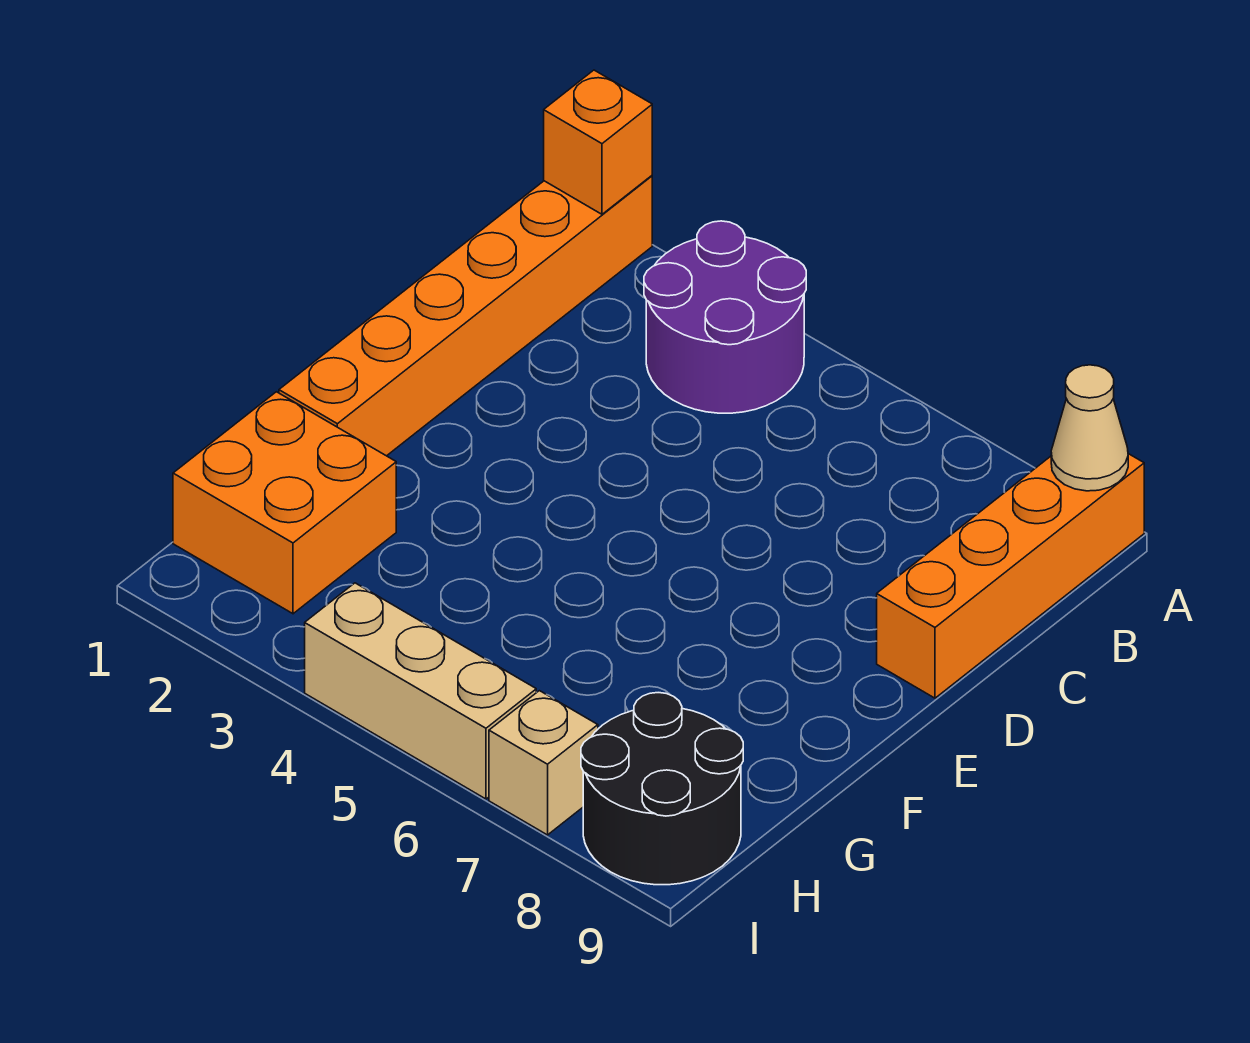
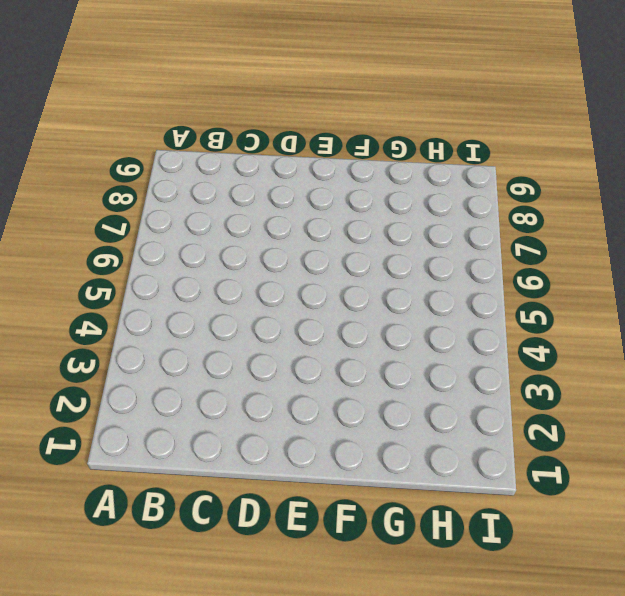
none -> orange 1x6 brick [279,176,652,456]
none -> purple 2x2 round brick [644,221,806,413]

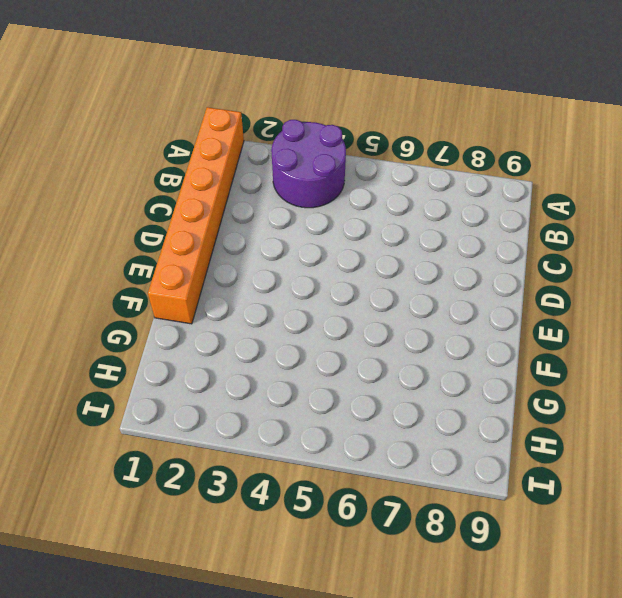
none -> orange 1x4 brick [877,454,1144,698]
none -> orange 2x2 brick [173,392,396,614]

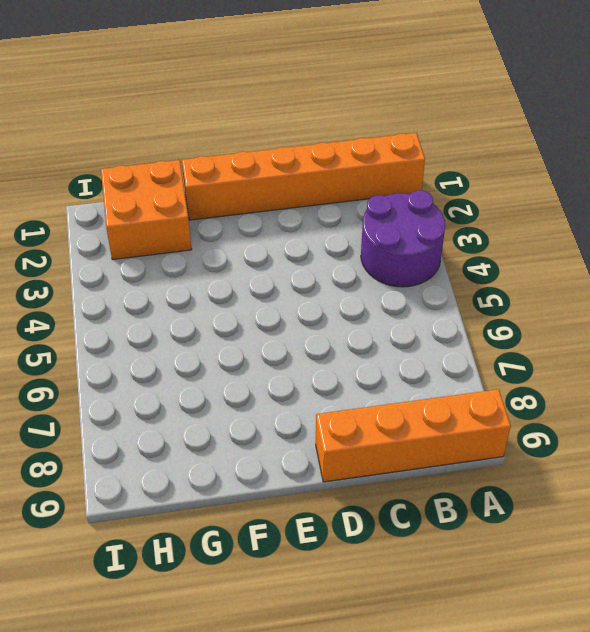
none -> black 2x2 round brick [581,693,743,885]
none -> tan 1x3 brick [305,583,536,799]

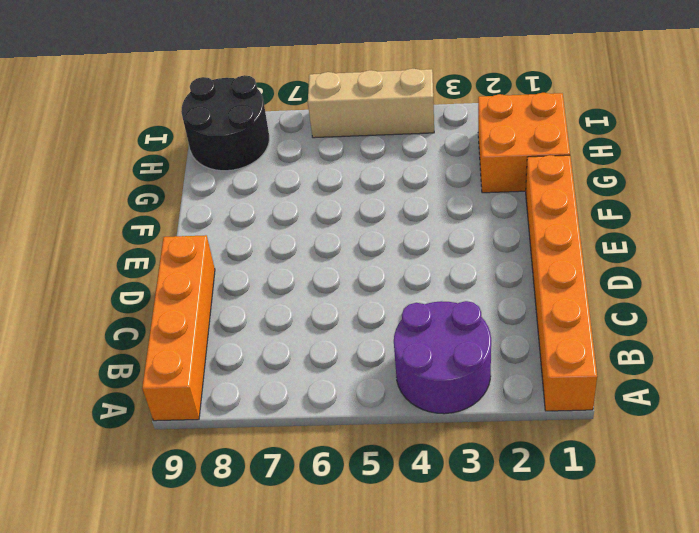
none -> tan 1x1 brick [489,691,598,835]
none -> orange 1x1 brick [544,70,652,214]

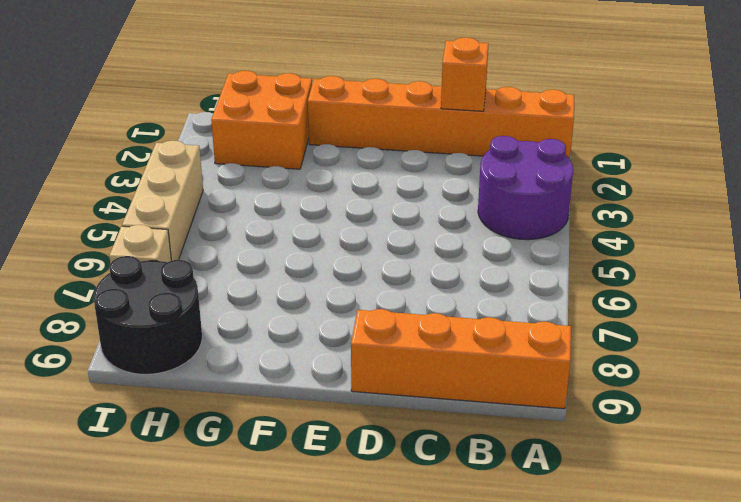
orange 1x1 brick [441,38,489,111] -> orange 1x1 brick moved to [544,70,652,214]
none -> tan 1x1 cone [1051,365,1128,491]

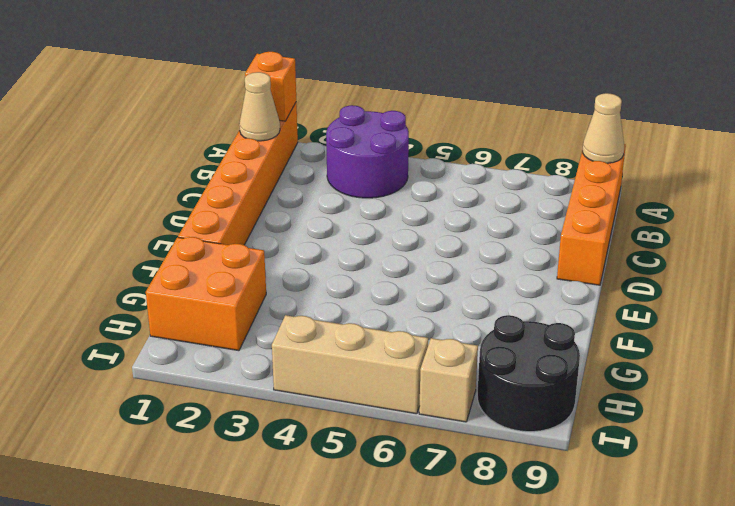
tan 1x1 cone [239,72,280,141] -> none

